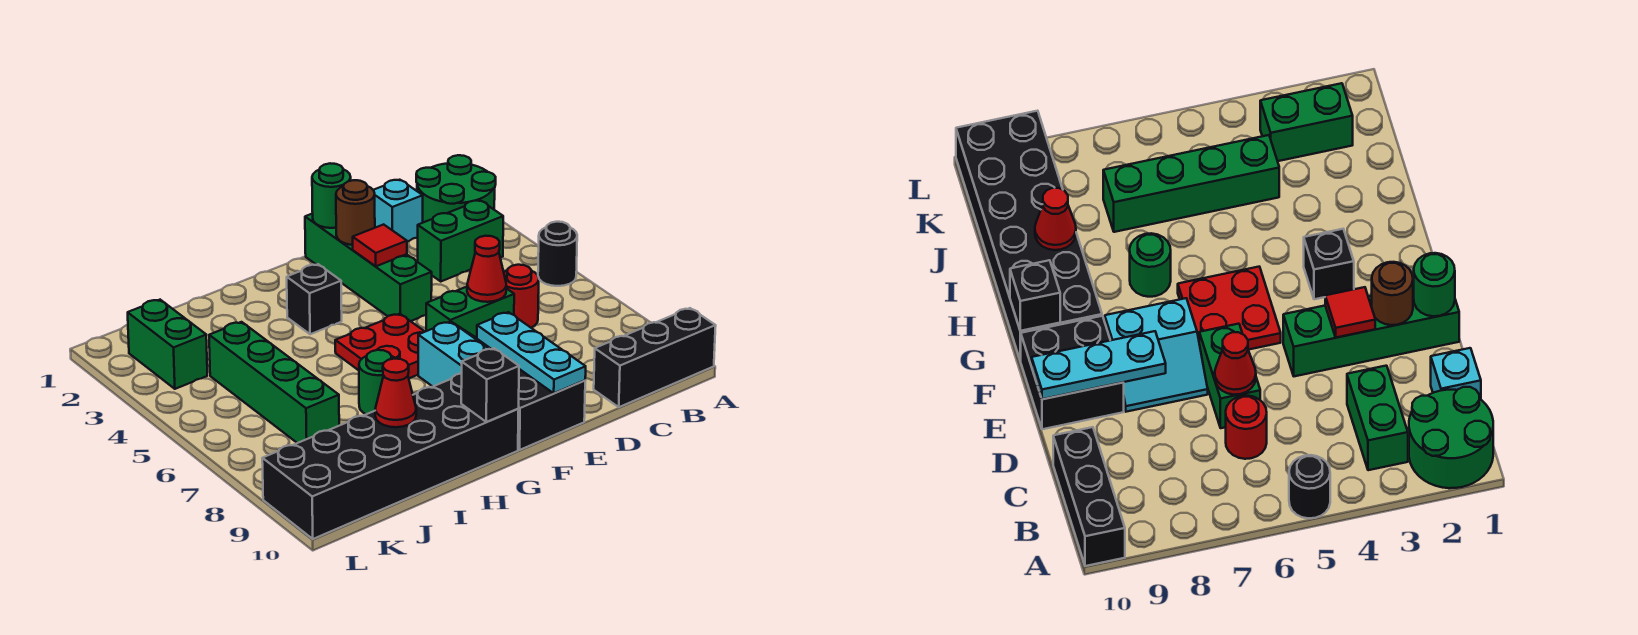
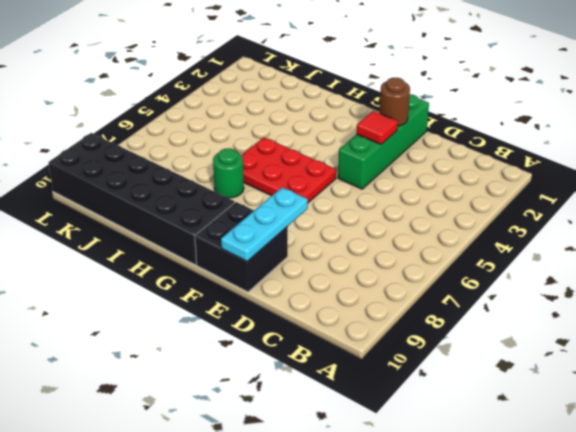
red 2x3 plate [242,138,336,203] -> red 2x2 plate [335,314,425,378]
none -> green 2x2 round brick [416,155,496,222]
none -> black 1x1 round brick [538,222,577,286]
none -> black 1x3 brick [594,308,716,407]

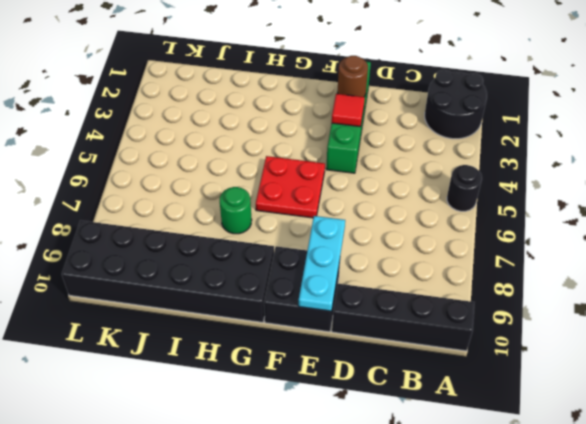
black 2x2 round brick [425,70,487,139] -> green 2x2 round brick [416,155,496,222]
black 1x4 brick [332,284,474,351] -> black 1x3 brick [594,308,716,407]
none -> green 1x2 brick [418,200,503,281]
none -> cyan 1x1 brick [374,180,423,242]
none -> red 1x1 round brick [504,265,539,327]

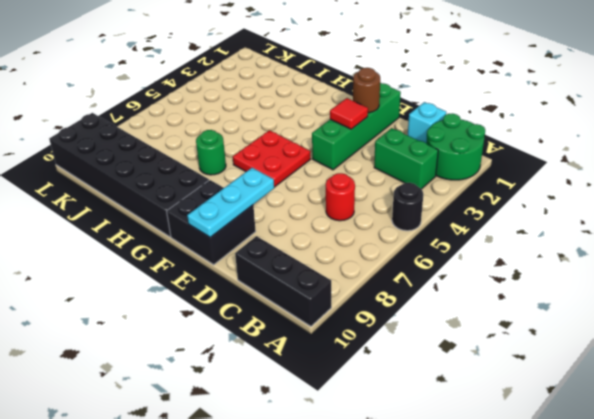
none -> green 1x2 brick [426,287,514,338]
none -> cyan 2x2 slope [418,321,491,387]
none -> black 1x1 brick [287,264,342,334]

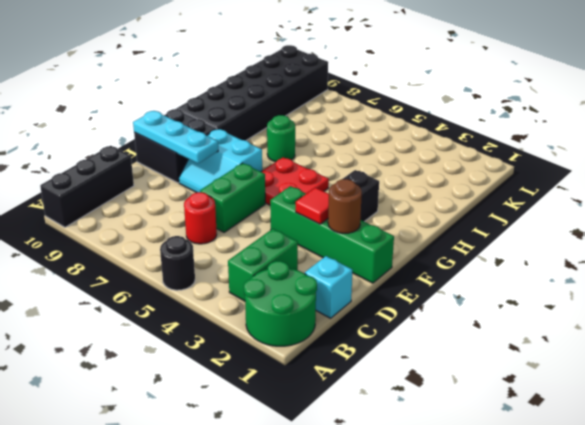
none -> green 1x4 brick [209,322,339,443]
none -> green 1x2 brick [128,300,207,389]
none -> red 1x1 cone [467,236,506,302]

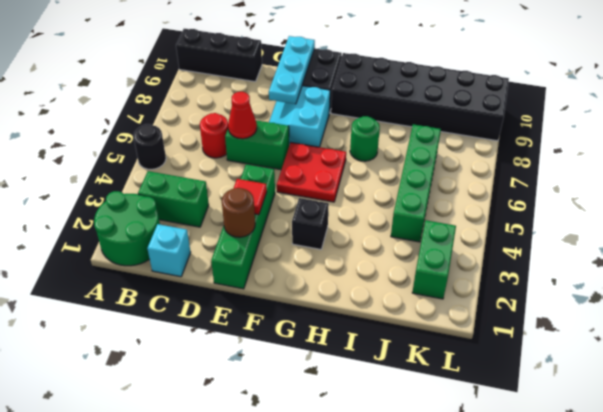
none -> green 1x1 round brick [312,163,351,228]
none -> black 1x1 brick [461,348,519,422]
none -> red 1x1 cone [375,359,416,427]

